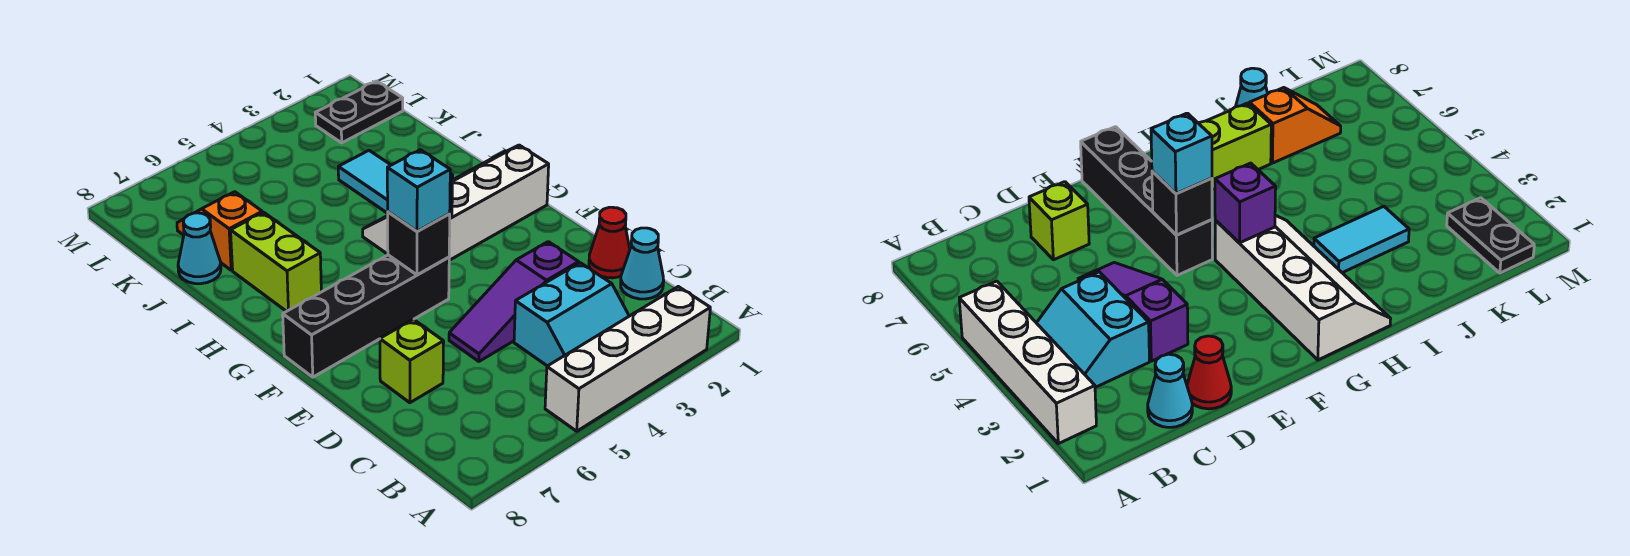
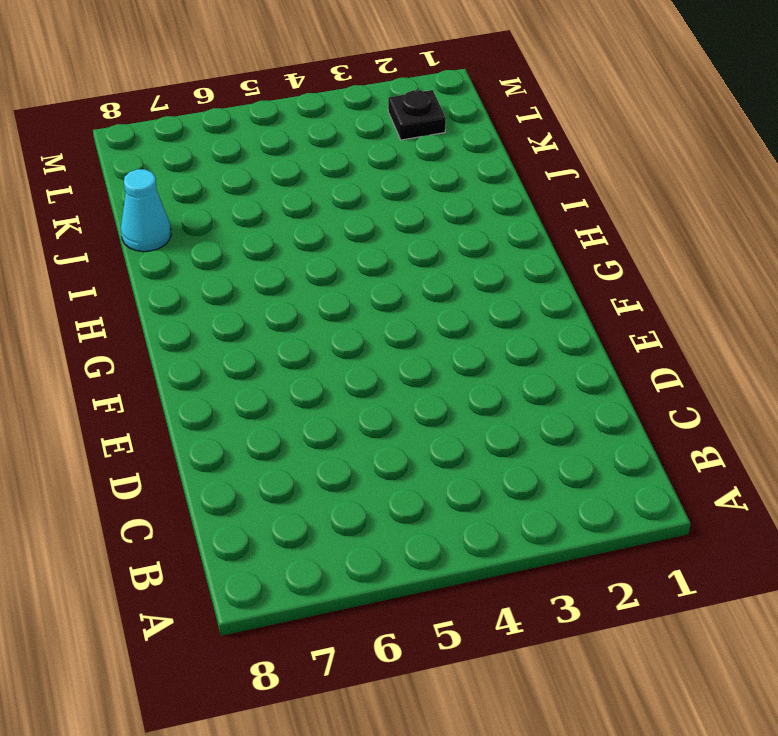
black 1x1 plate [388,90,446,140] -> black 1x2 plate [315,81,403,143]
none -> white 1x4 brick [545,287,710,431]
none -> cyan 2x2 slope [514,263,629,366]
none -> cyan 1x1 cone [621,228,664,299]

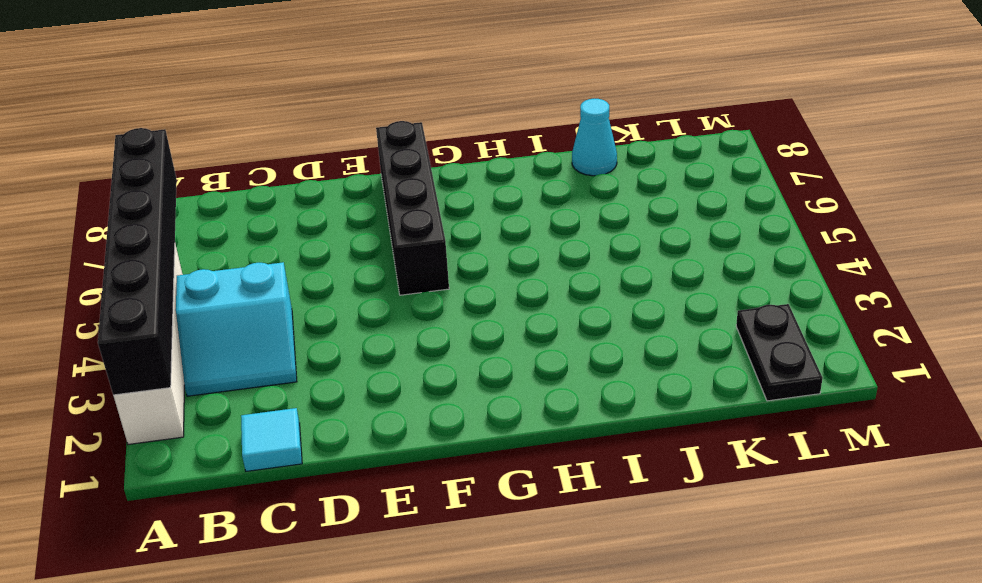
black 1x6 brick [98,128,177,395] -> none
cyan 2x2 slope [176,262,297,396] -> cyan 2x2 slope turned to [514,263,629,366]
cyan 1x1 tile [241,408,302,471] -> cyan 1x1 cone [621,228,664,299]
none -> red 1x1 cone [589,207,630,278]
none -> purple 1x3 slope [449,242,579,361]
none -> lime 1x1 brick [380,319,444,403]

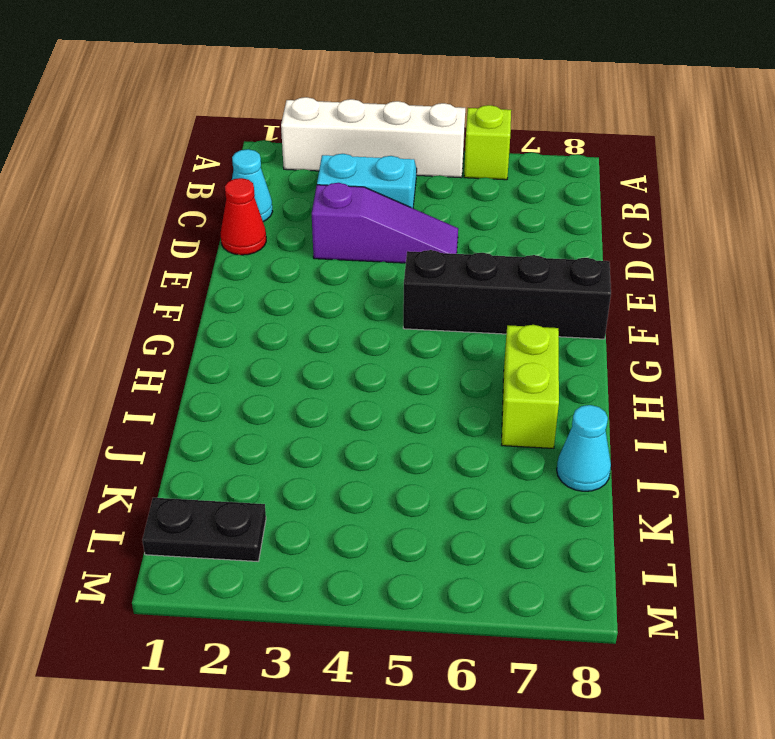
lime 1x1 brick [464,105,511,180] -> lime 1x1 brick moved to [380,319,444,403]
none -> white 2x4 slope [363,145,549,260]
none -> cyan 1x2 tile [338,151,391,213]
none -> orange 1x2 slope [177,192,262,270]

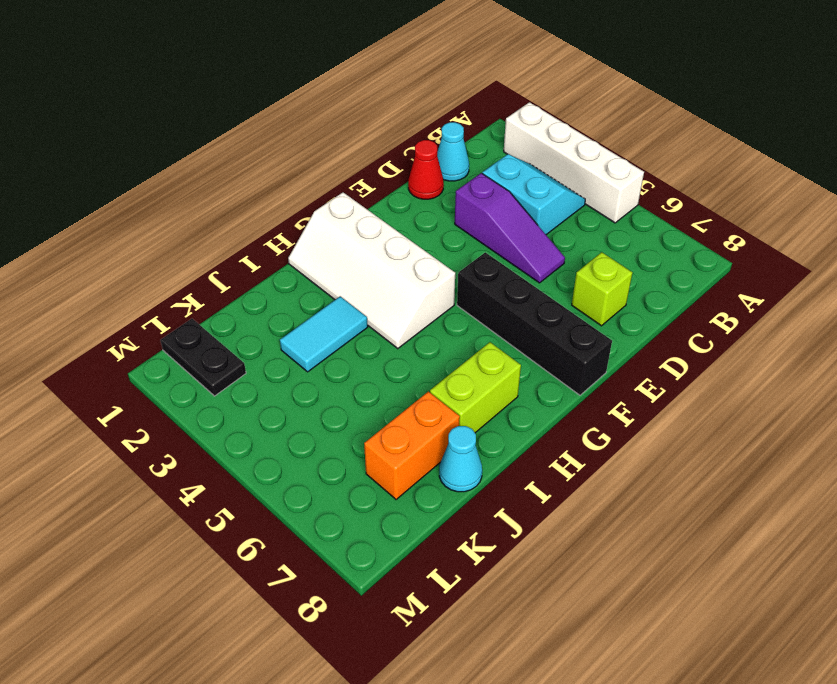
orange 1x2 brick [364,392,460,499] -> orange 1x2 slope [177,192,262,270]
none -> black 1x1 brick [388,212,450,275]
none -> purple 1x1 brick [1215,163,1276,243]
none -> cyan 1x1 brick [387,150,450,231]

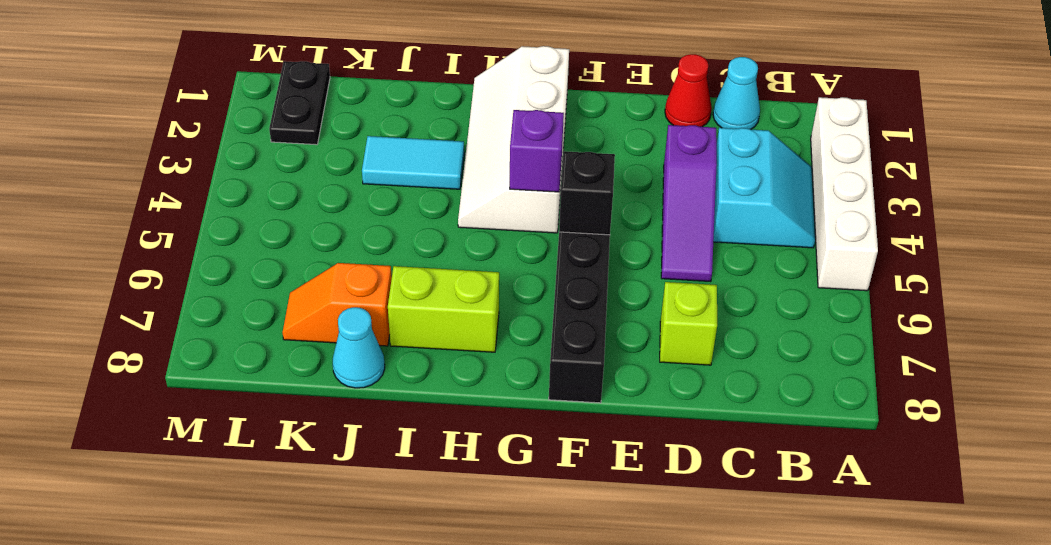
none -> cyan 1x1 brick [387,150,450,231]

